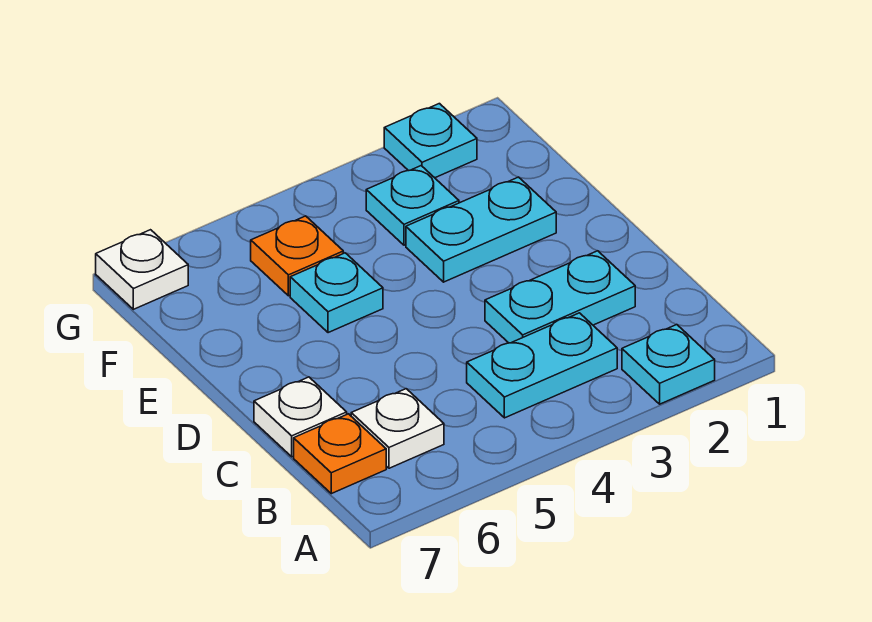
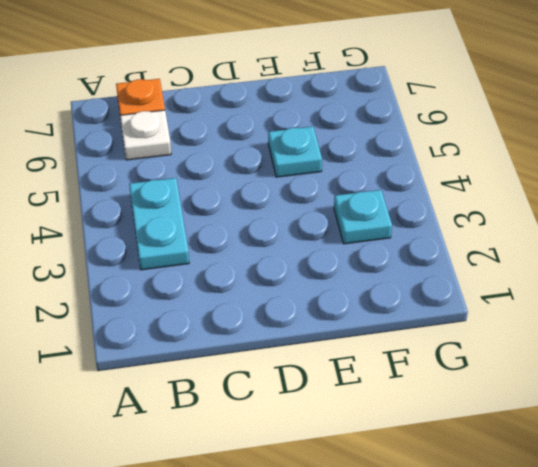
none -> cyan 1x1 plate [622,325,715,404]
none -> cyan 1x2 plate [485,251,635,343]
none -> white 1x1 plate [254,377,347,457]

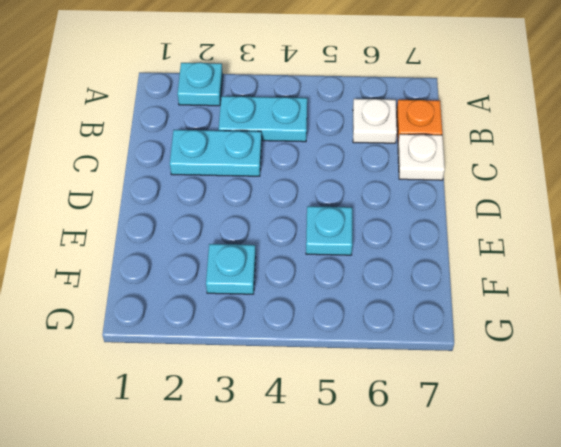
none -> cyan 1x2 plate [406,177,556,282]
none -> orange 1x1 plate [251,216,343,296]
none -> cyan 1x1 plate [384,104,477,178]

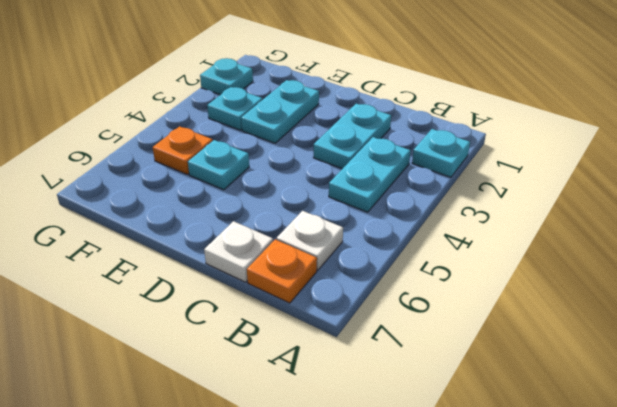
none -> white 1x1 plate [96,230,188,309]

